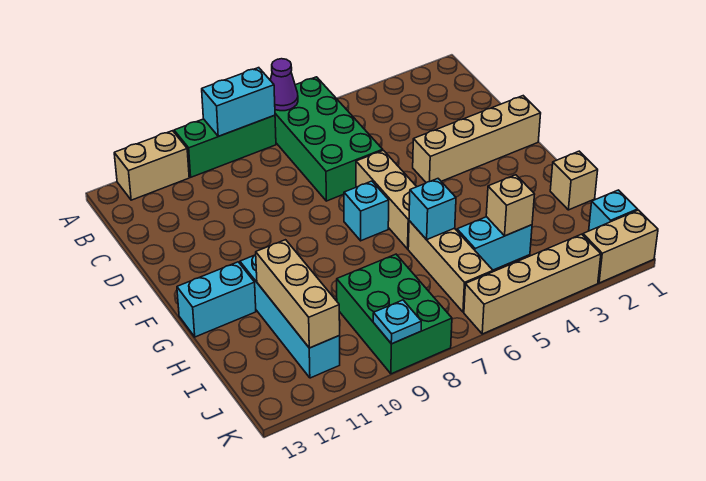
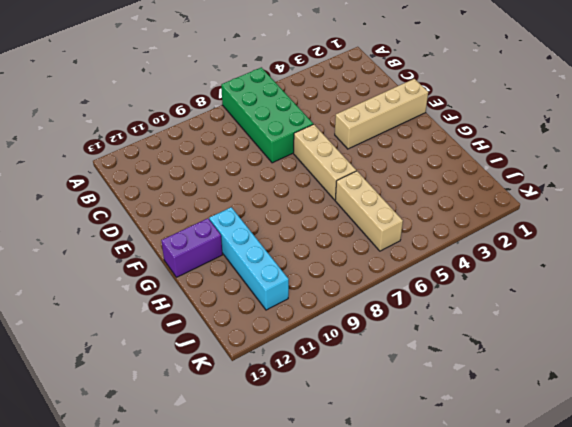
purple 1x2 brick [161,218,223,277] -> cyan 1x2 brick [177,262,256,337]
none -> green 1x3 brick [174,115,276,177]
none -> tan 1x2 brick [114,131,189,200]
none -> cyan 1x1 brick [344,181,389,241]

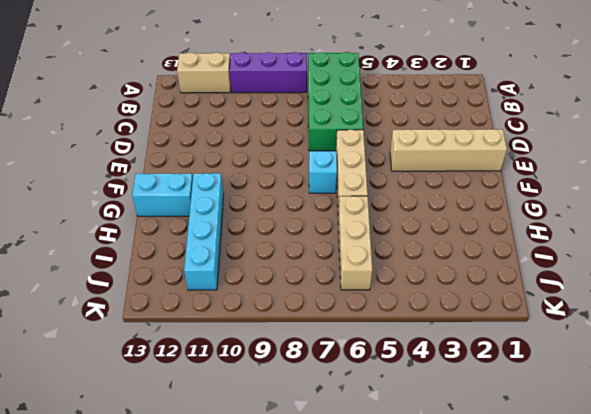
purple 1x3 brick [230,52,307,93] -> green 1x3 brick [174,115,276,177]
none -> tan 1x1 brick [550,151,598,210]
none -> cyan 1x2 brick [457,217,532,270]
none -> green 2x3 brick [337,254,452,374]

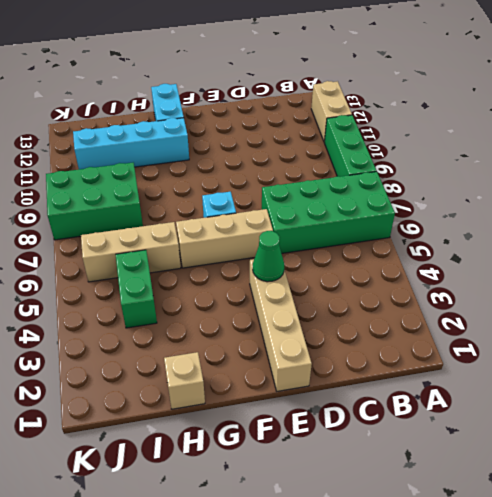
green 1x1 cone [253,231,284,282] -> none
green 1x2 brick [116,250,157,328] -> cyan 1x2 brick [457,217,532,270]
none -> cyan 1x1 brick [589,190,638,231]
none -> tan 1x2 brick [583,210,658,283]
none -> tan 1x4 brick [464,234,601,334]

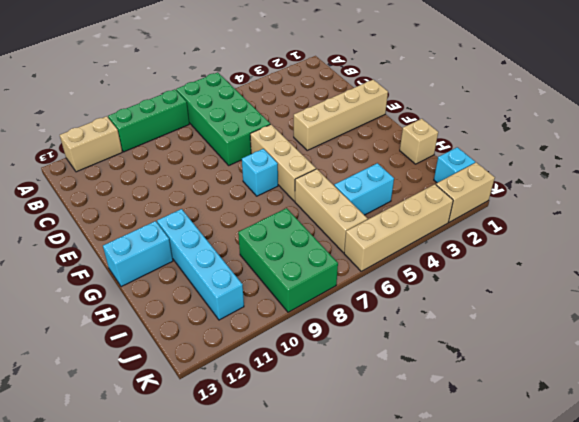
none -> purple 1x1 cone [270,59,298,111]
none -> cyan 1x2 brick [202,68,275,136]
none -> cyan 1x1 brick [409,179,456,240]

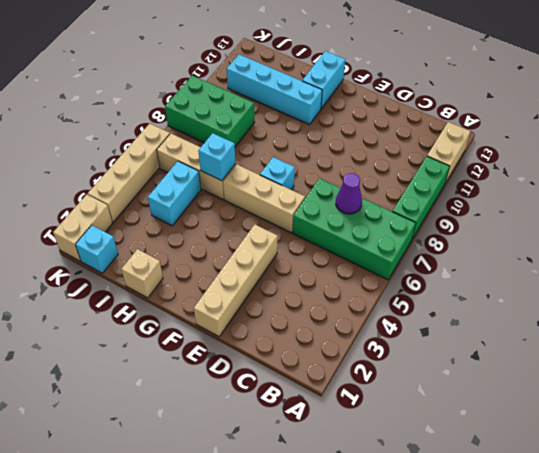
purple 1x1 cone [336,173,362,214] -> purple 1x1 cone moved to [270,59,298,111]
none -> cyan 1x2 brick [202,68,275,136]
none -> tan 1x3 brick [256,240,340,348]
none -> tan 1x1 brick [486,175,535,236]

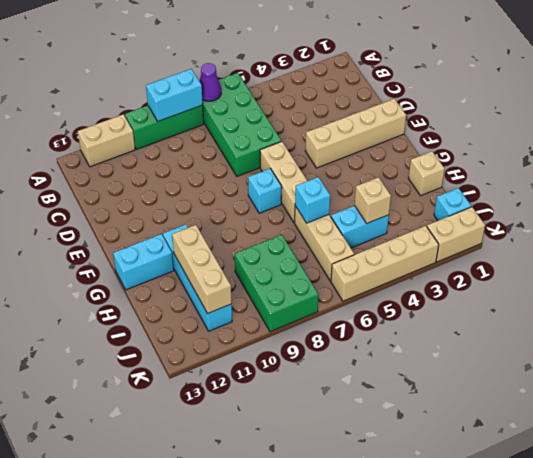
none -> cyan 1x1 plate [373,300,421,344]

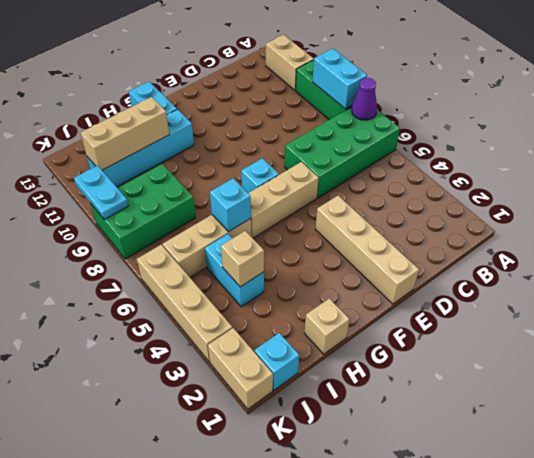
cyan 1x2 plate [74,166,128,219] -> cyan 1x1 plate [373,300,421,344]

